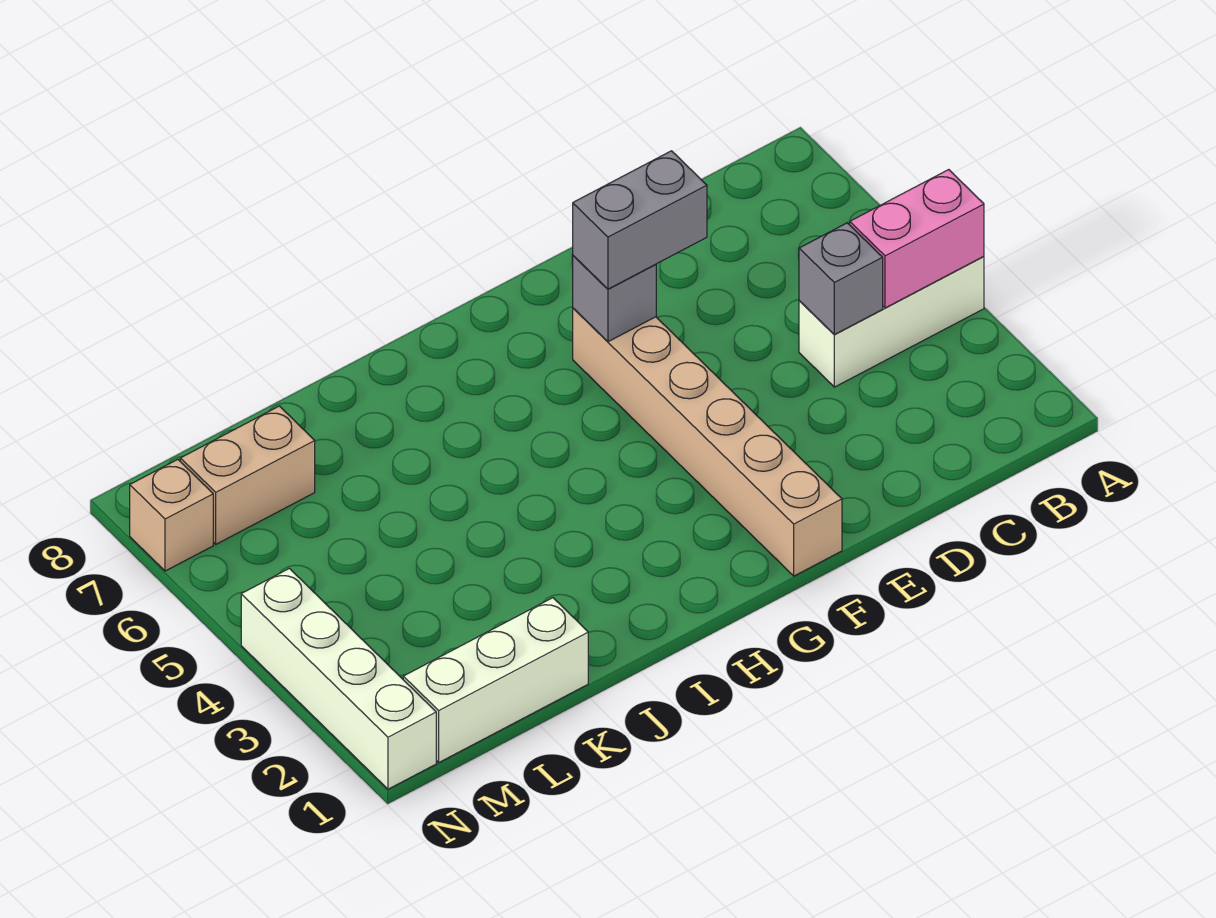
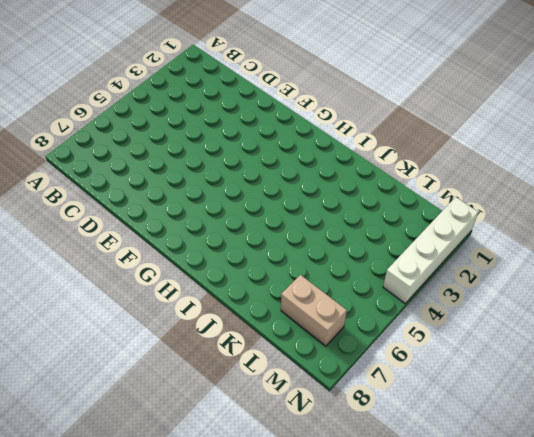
none -> white 1x3 brick [799,256,984,387]
none -> tan 1x6 brick [573,308,842,576]

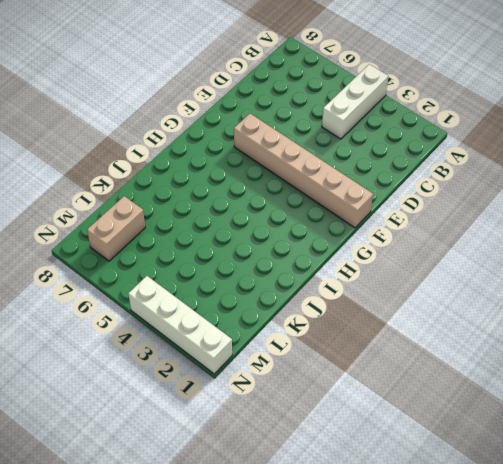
none -> white 1x3 brick [403,598,588,762]
none -> tan 1x1 brick [130,459,213,571]

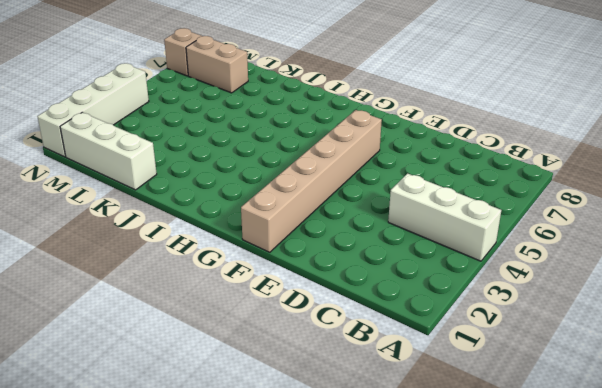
none -> pink 1x2 brick [849,170,984,308]
none -> grey 1x1 brick [799,223,883,335]

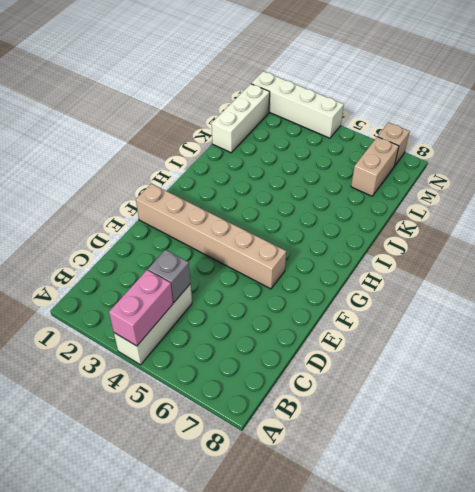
none -> grey 1x1 brick [573,256,656,342]
none -> grey 1x2 brick [573,151,707,289]

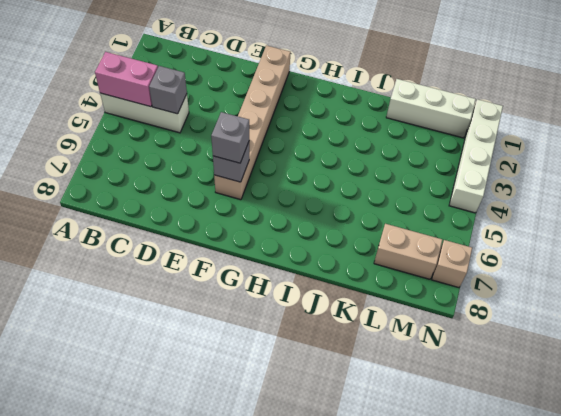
grey 1x1 brick [211,112,249,163] -> grey 1x2 brick [573,151,707,289]

